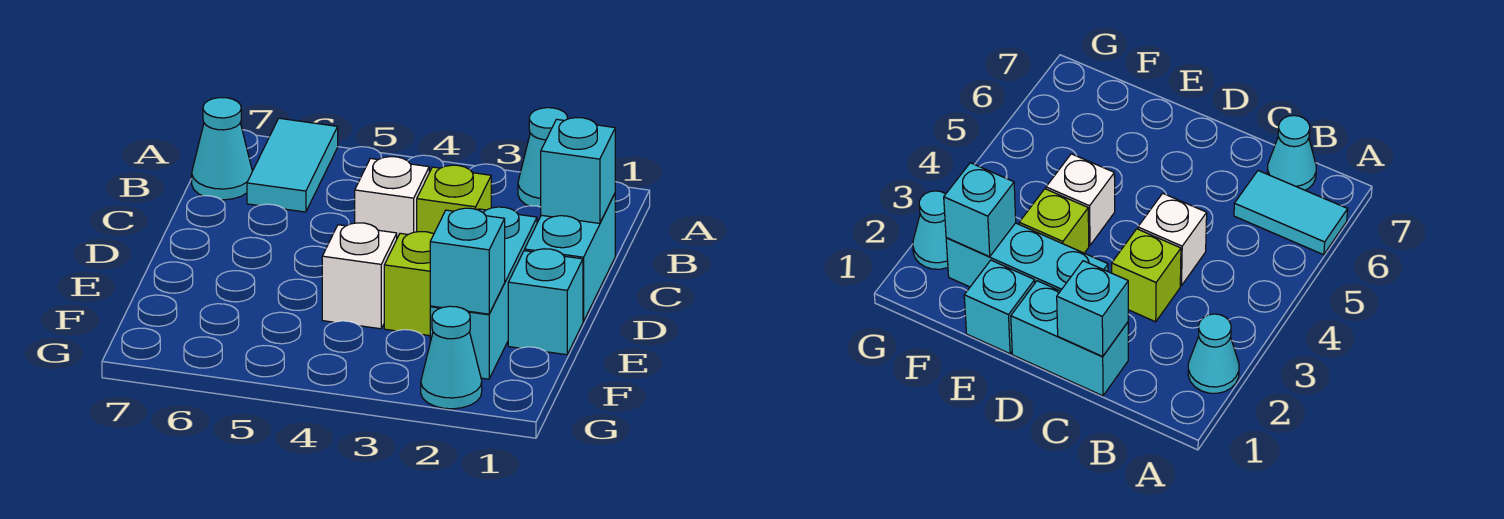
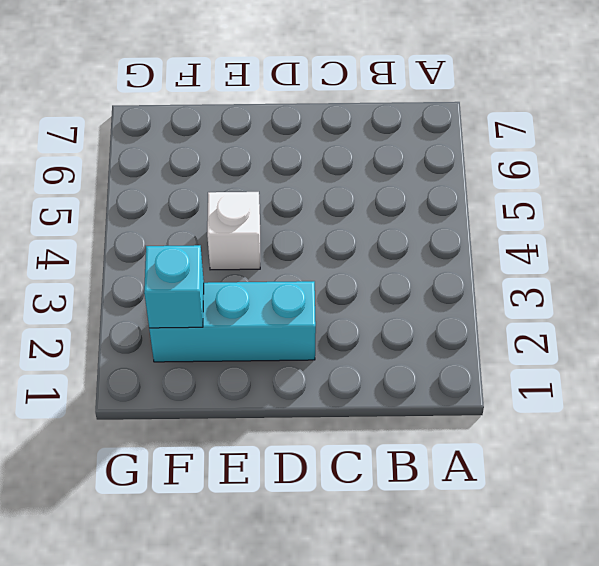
none -> cyan 1x1 cone [518,108,568,207]
none -> cyan 1x2 tile [247,118,338,212]
none -> cyan 1x1 cone [192,98,252,200]

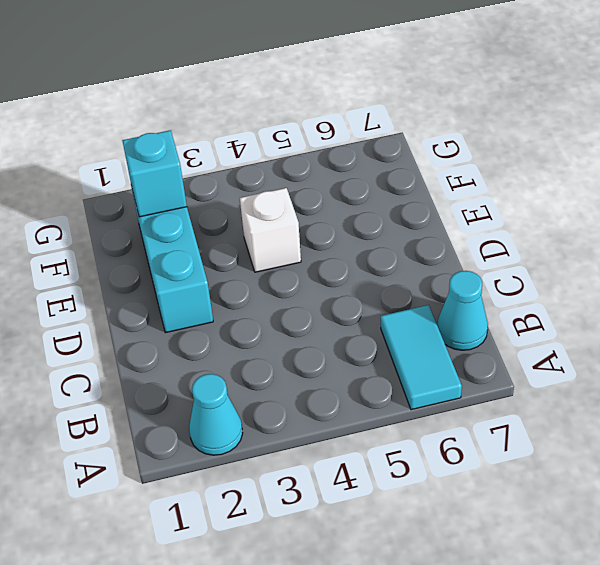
none -> cyan 1x2 brick [525,194,615,322]
none -> lime 1x1 brick [417,165,491,234]
none -> white 1x1 brick [355,157,429,238]

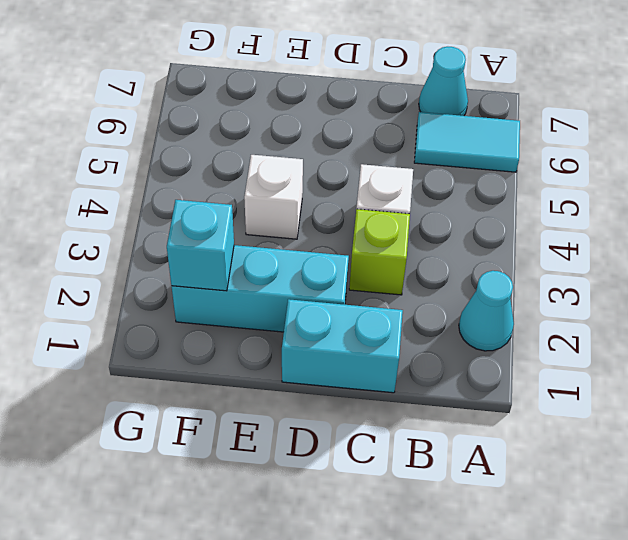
none -> cyan 1x1 brick [508,249,583,355]
none -> lime 1x1 brick [384,232,434,336]
none -> cyan 1x1 cone [421,306,482,409]

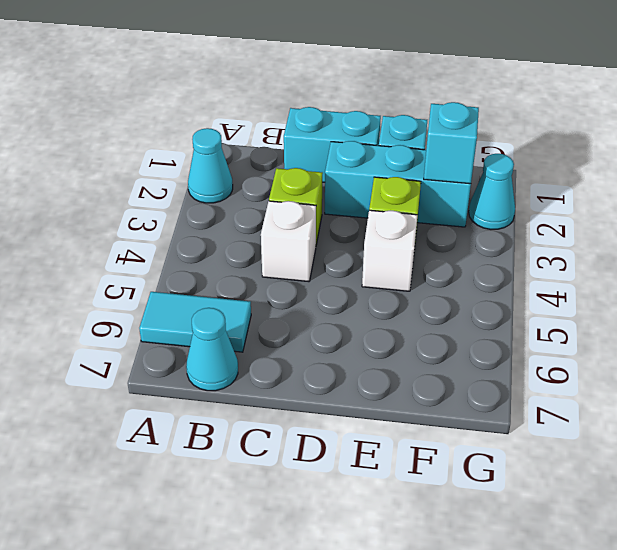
none -> cyan 1x1 brick [541,118,615,223]

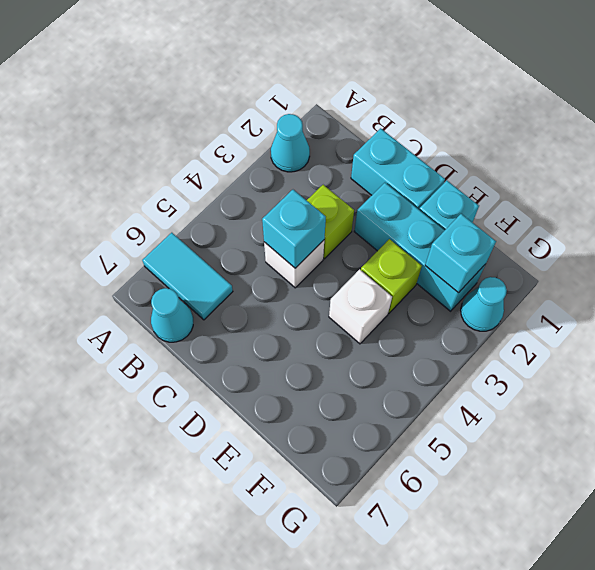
cyan 1x1 brick [262,190,326,268] -> cyan 1x1 brick moved to [541,118,615,223]

